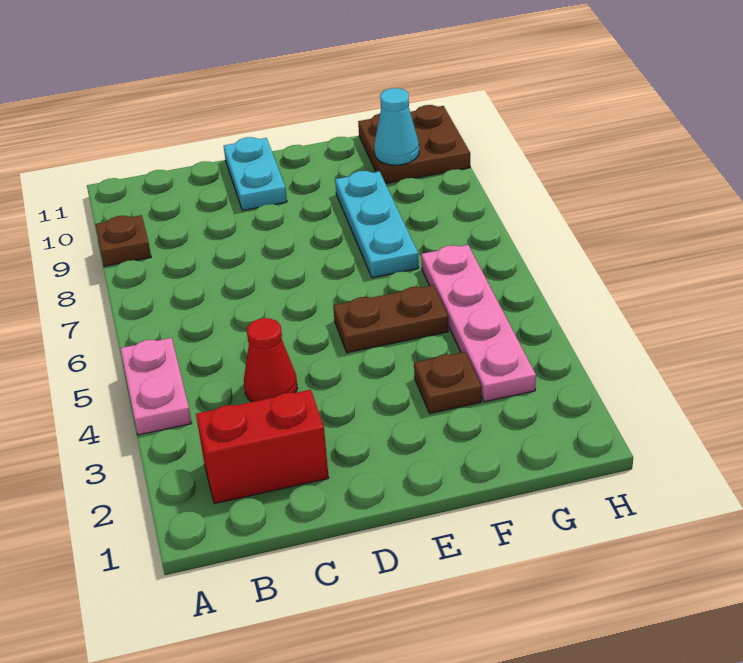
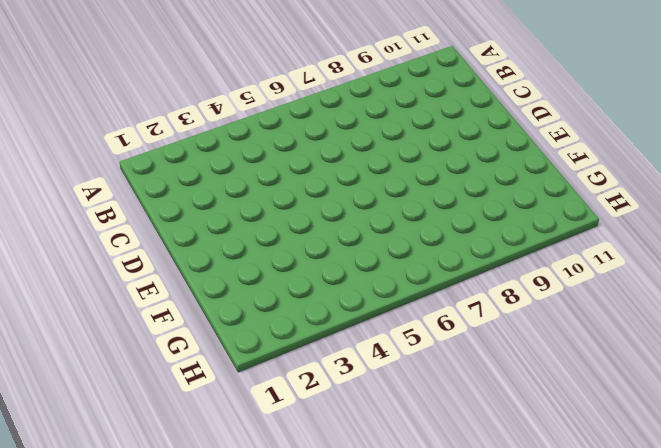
none -> pink 1x2 plate [120,338,192,435]
none -> brown 1x1 plate [95,215,151,266]

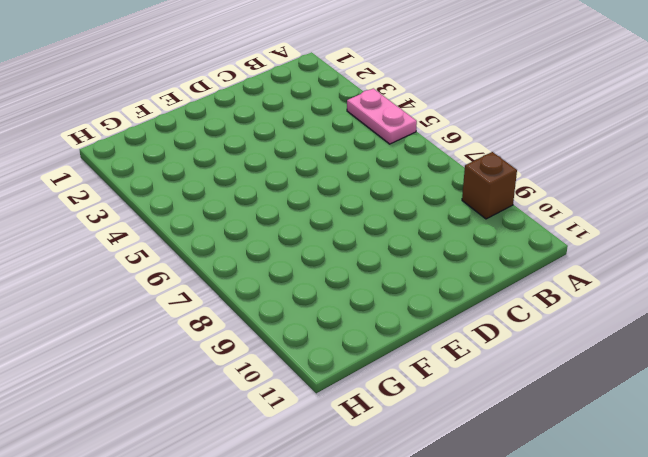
brown 1x1 brick [462,152,517,219] -> brown 1x1 plate [95,215,151,266]
none -> red 1x2 brick [196,390,329,504]
none -> red 1x1 cone [244,318,298,402]

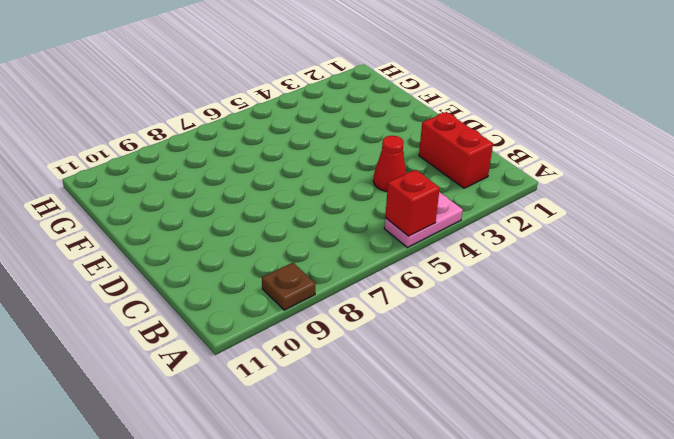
red 1x1 brick [385,170,440,236] -> none
none -> cyan 1x2 plate [224,137,287,211]
none -> brown 1x2 plate [333,285,448,353]

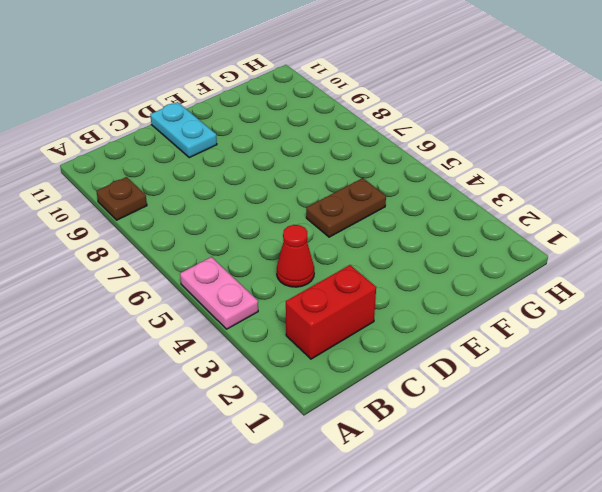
none -> brown 1x1 plate [414,352,481,414]
none -> cyan 1x3 plate [335,170,419,278]

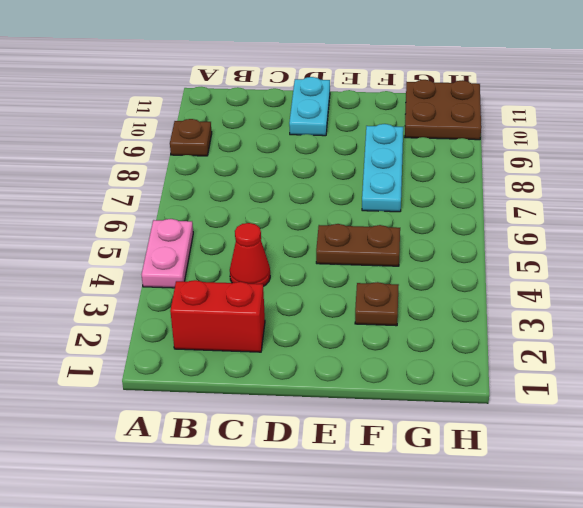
none -> pink 1x4 plate [421,245,536,402]
none -> cyan 1x1 cone [374,88,419,165]

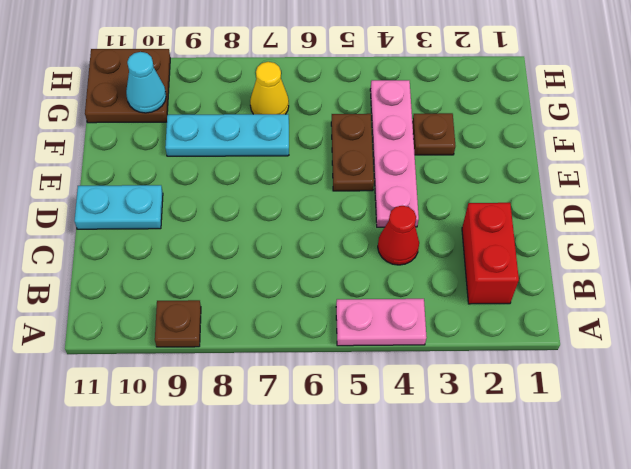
pink 1x4 plate [370,80,419,227] -> pink 1x4 plate turned to [421,245,536,402]
yellow 1x1 cone [250,62,289,114] -> none

